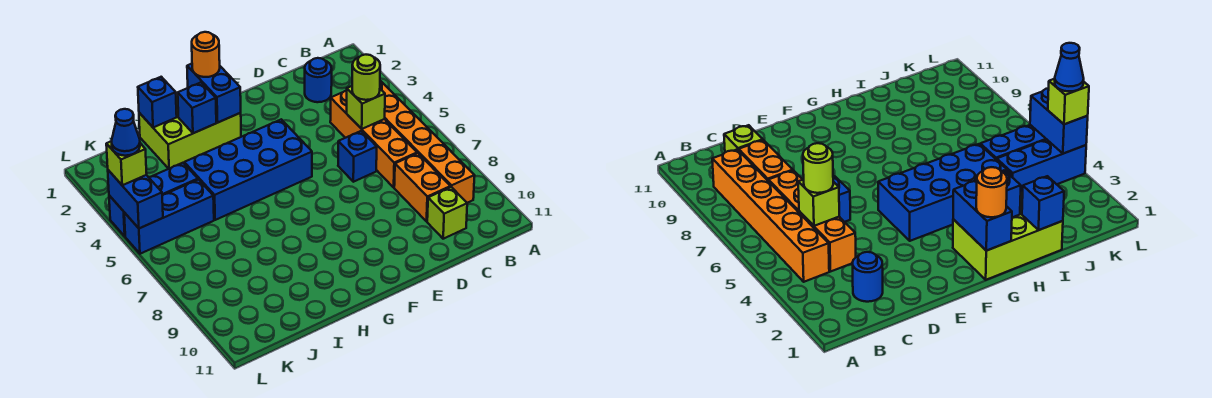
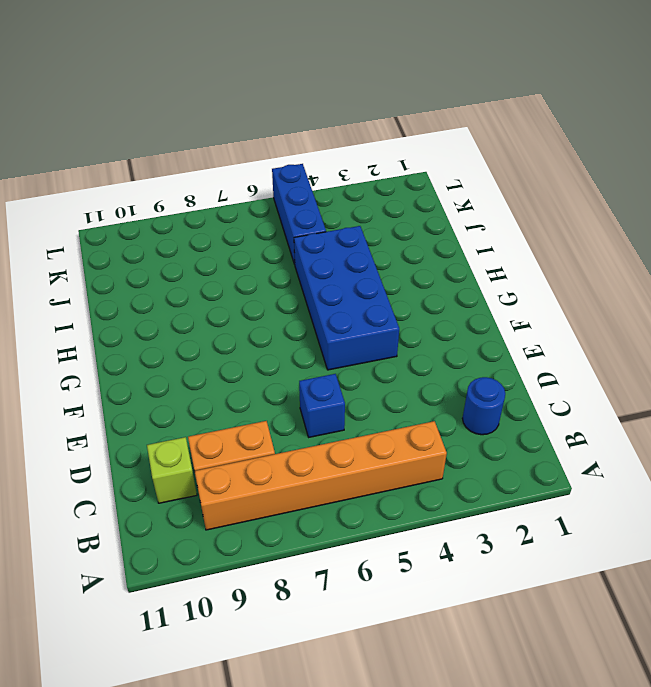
none -> orange 1x4 brick [330,91,417,187]
none -> lime 2x3 brick [139,95,241,169]
none -> blue 1x3 brick [109,163,198,236]

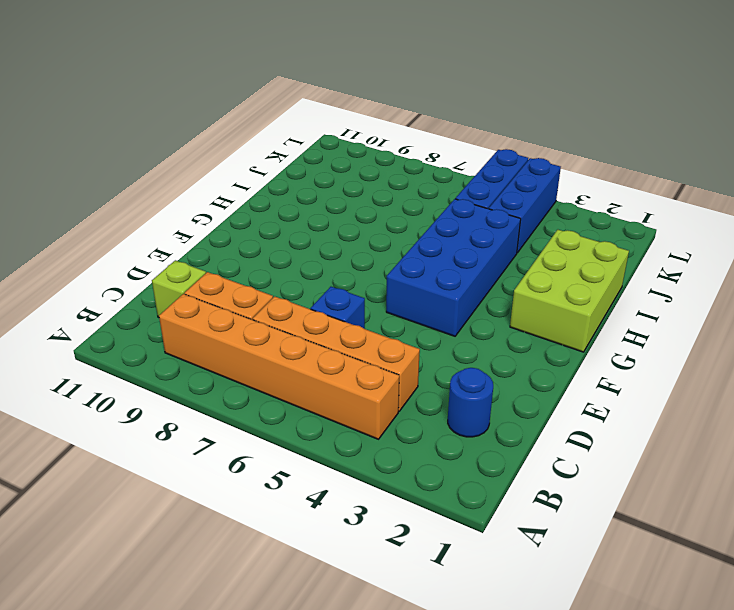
none -> lime 1x1 brick [347,86,385,129]
none -> blue 1x2 brick [187,64,241,123]
none -> blue 1x1 brick [178,83,216,133]

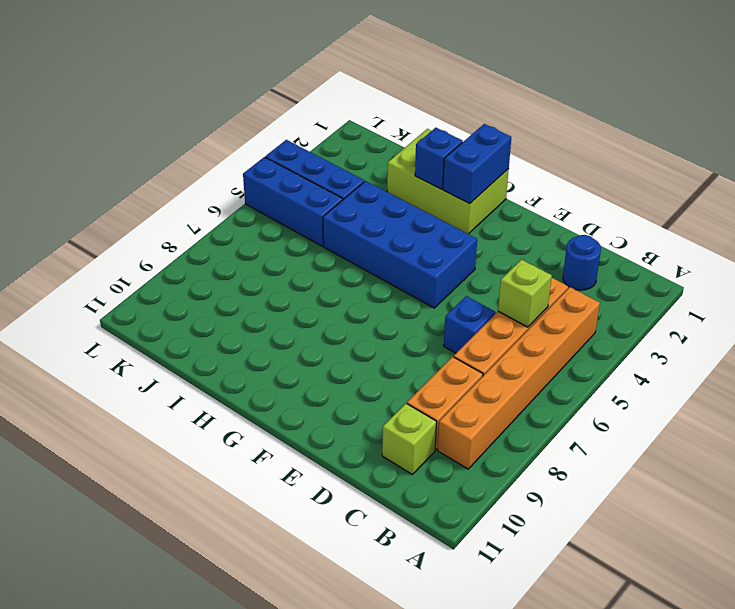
none -> blue 1x1 brick [138,77,177,128]
none -> blue 1x2 brick [108,170,163,228]
none -> lime 1x1 round brick [352,55,380,100]

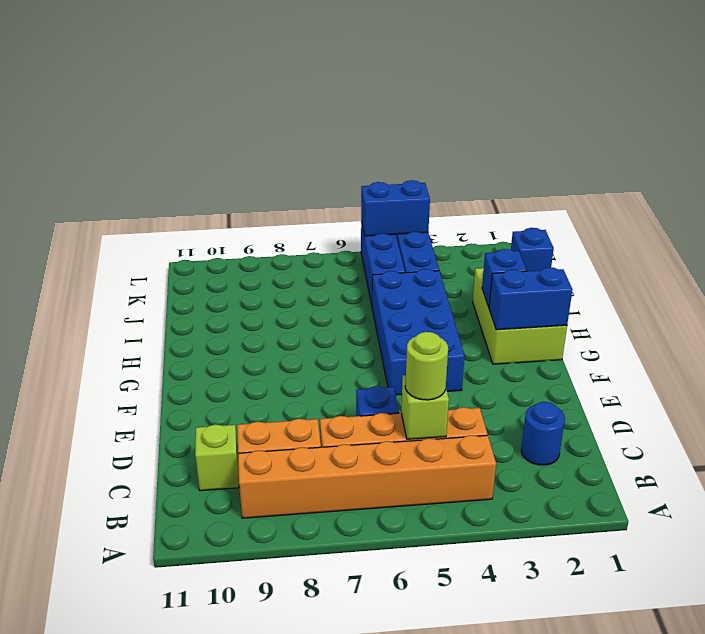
none -> orange 1x1 round brick [192,32,220,77]
none -> lime 1x1 brick [106,142,147,185]
none -> blue 1x1 cone [111,109,140,156]

